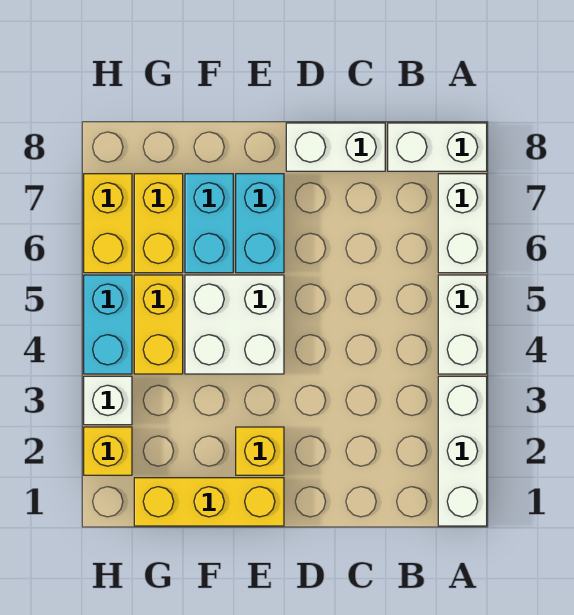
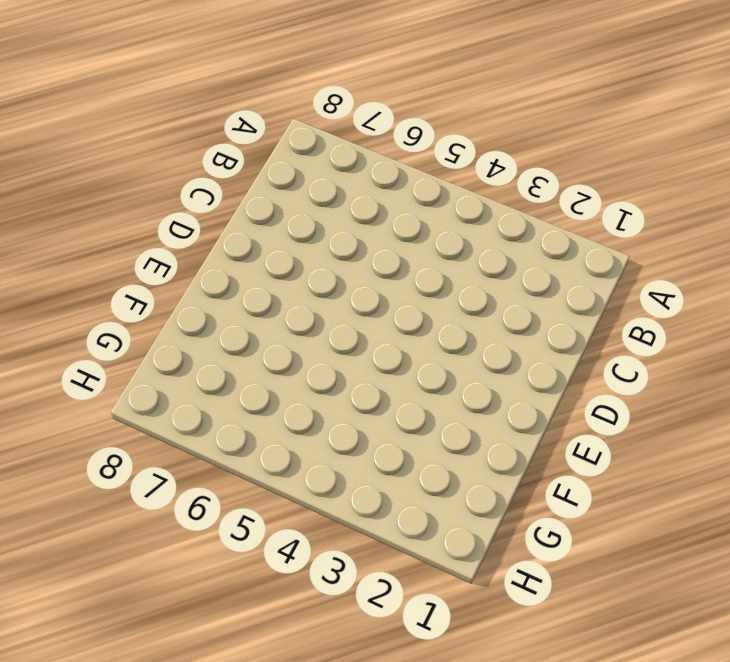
none -> white 1x3 brick [438,376,487,526]
none -> white 1x2 brick [438,275,487,374]
none -> white 1x2 brick [438,174,487,273]

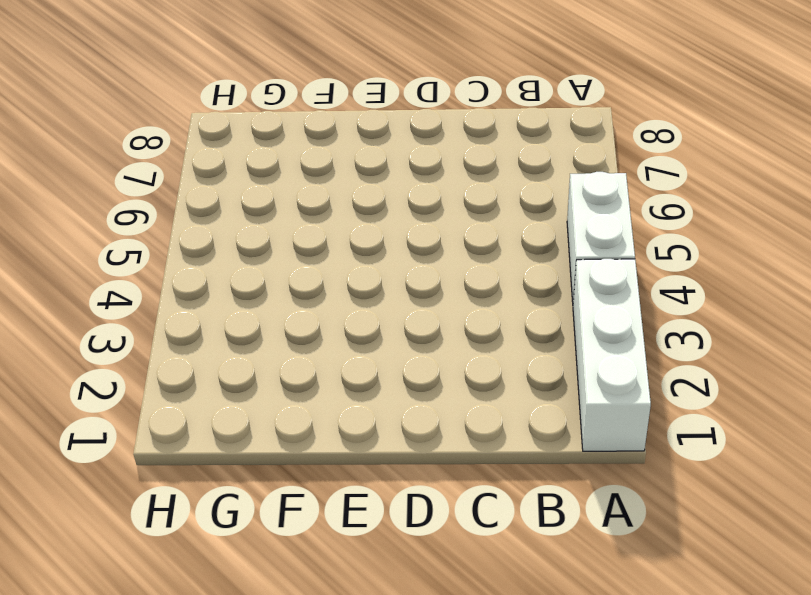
none -> white 1x2 brick [438,174,487,273]
none -> white 1x2 brick [388,123,487,171]
none -> white 1x2 brick [286,123,385,171]

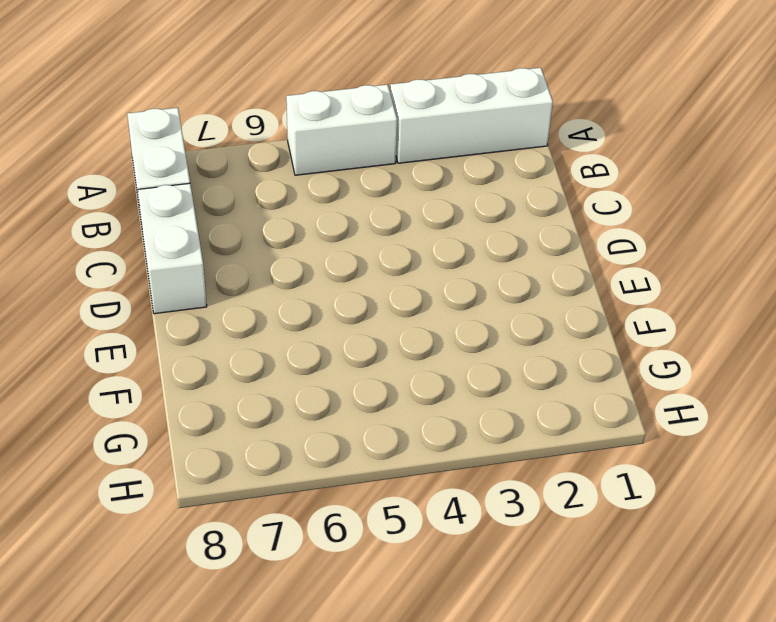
none -> white 1x2 brick [438,174,487,273]
none -> yellow 1x3 brick [134,478,284,526]
none -> yellow 1x1 brick [236,427,284,475]

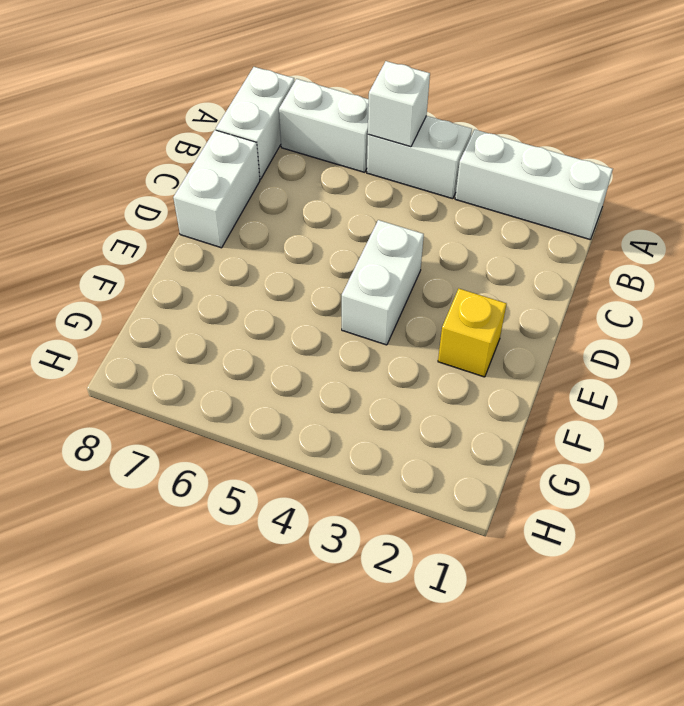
white 1x1 brick [368,61,430,147] -> white 1x1 brick moved to [84,376,132,425]
white 1x2 brick [342,220,424,345] -> white 2x2 brick [185,275,284,374]
none -> yellow 1x3 brick [134,478,284,526]
none -> cyan 1x2 brick [236,174,284,273]
none -> cyan 1x2 brick [185,174,233,273]

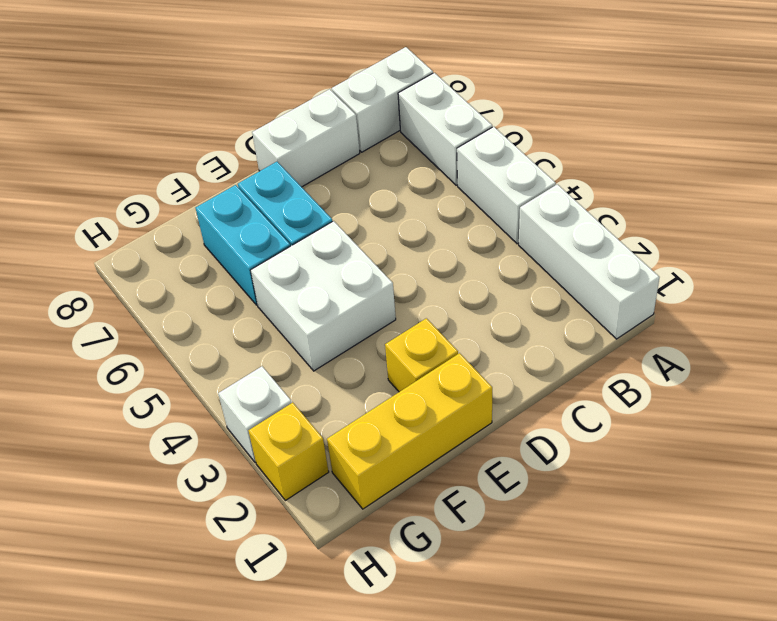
none -> yellow 1x2 brick [134,275,183,374]
none -> yellow 1x2 brick [134,174,183,273]
none -> cyan 1x2 brick [84,275,132,374]

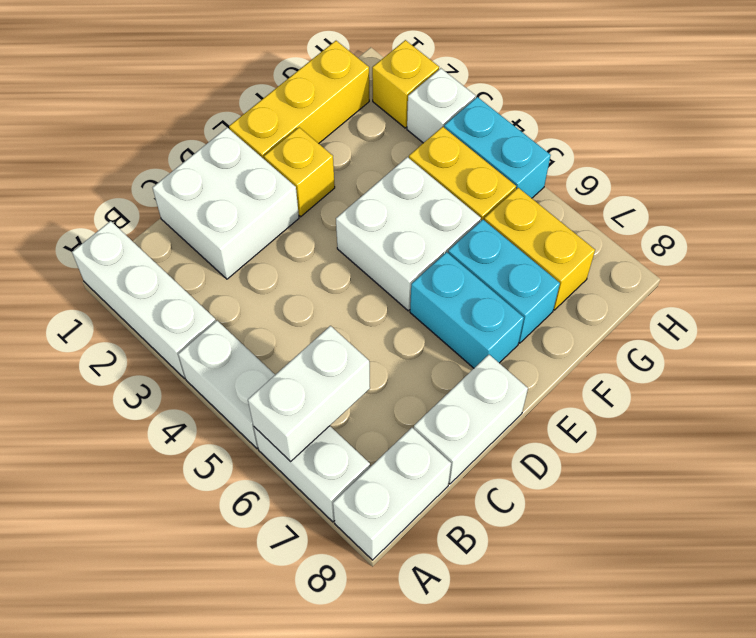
white 1x2 brick [248,326,370,462] -> none
white 2x2 brick [152,128,299,279] -> none
none -> yellow 1x2 brick [84,174,132,273]

